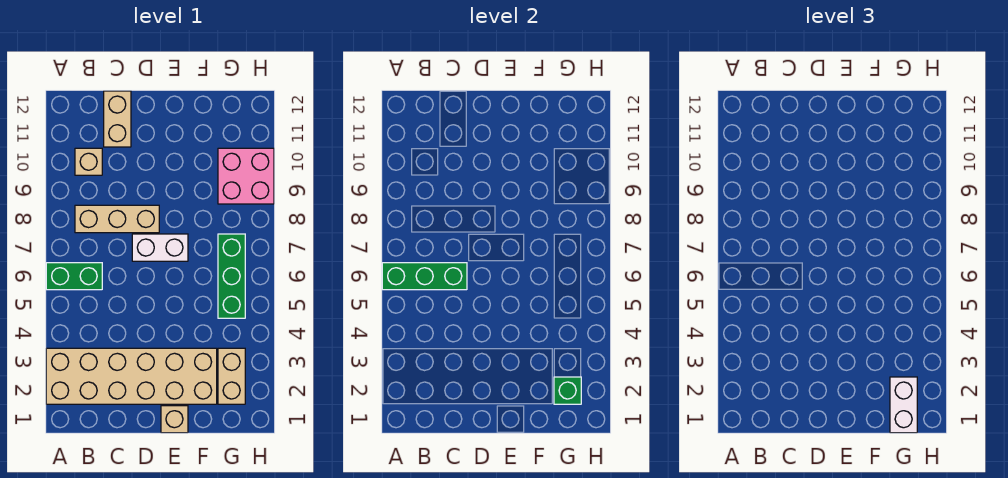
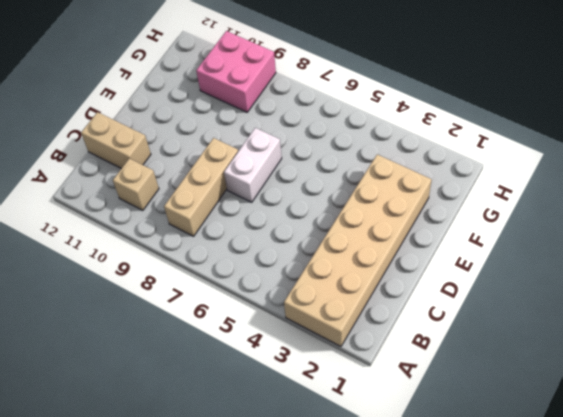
none -> green 1x2 brick [46,263,102,290]
none -> tan 1x1 brick [161,406,188,433]
none -> tan 1x2 brick [218,348,245,404]

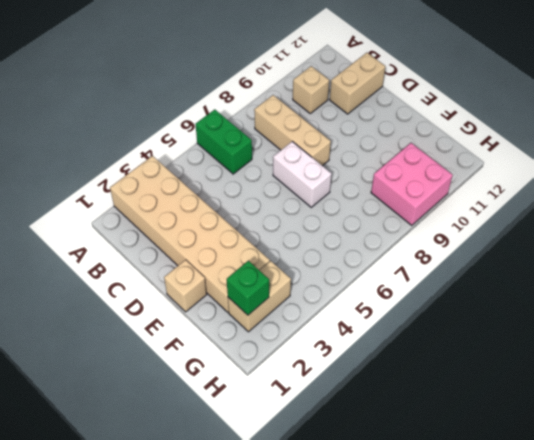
none -> green 1x3 brick [218,234,245,318]
none -> green 1x3 brick [382,263,467,290]
none -> white 1x2 brick [890,377,917,433]

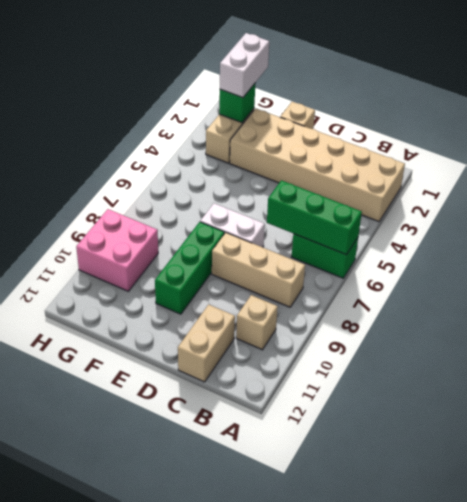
green 1x3 brick [155,222,224,314] -> green 1x3 brick moved to [218,234,245,318]

